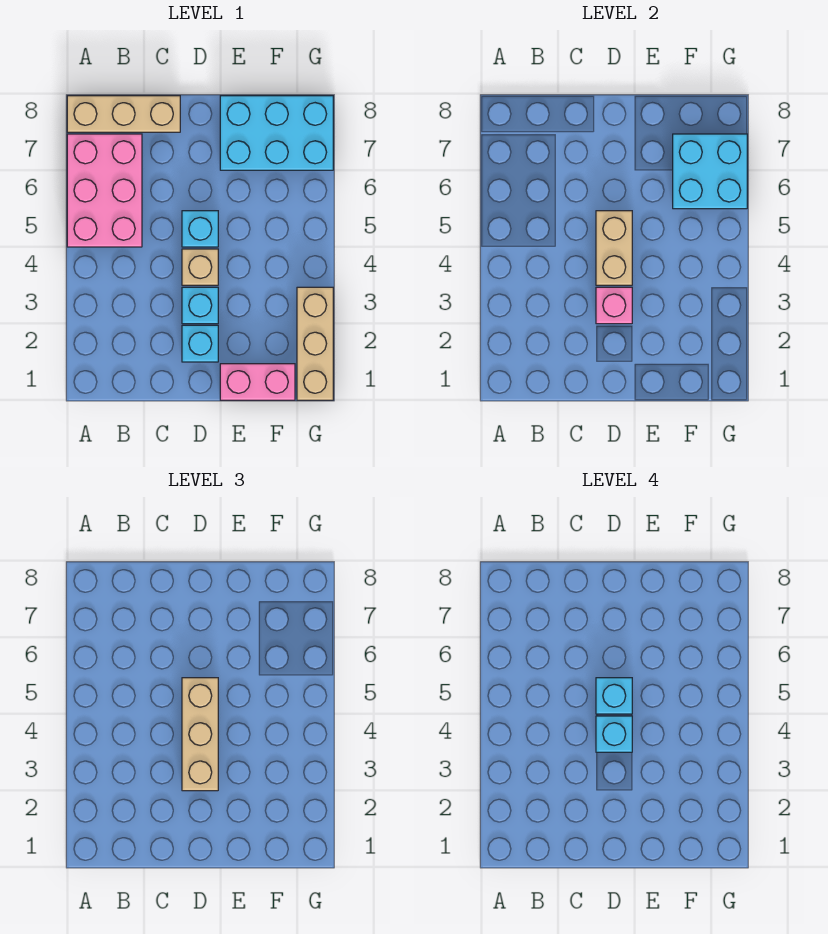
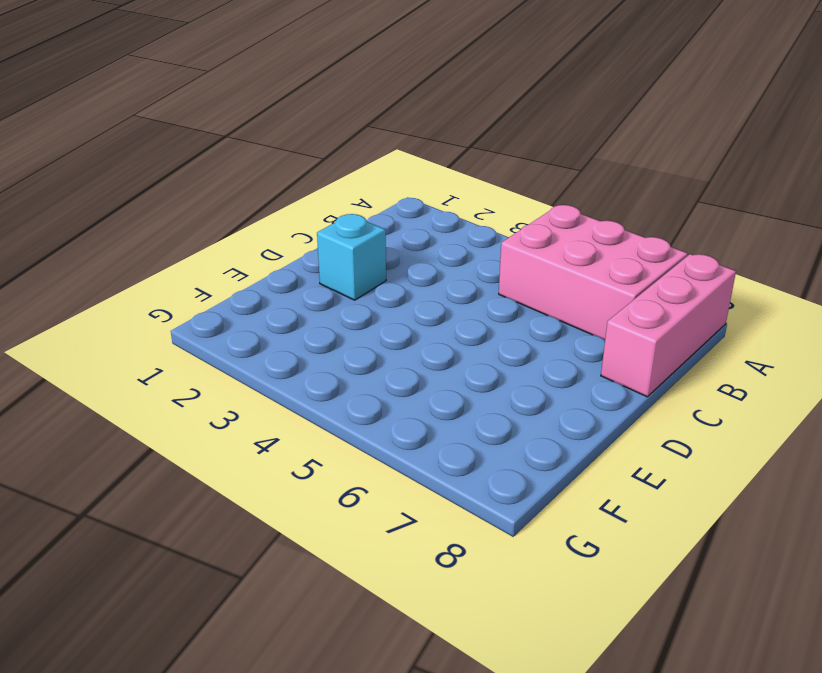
pink 1x3 brick [601,254,736,397] -> tan 1x3 brick [67,96,180,132]
none -> cyan 1x1 brick [182,287,218,324]
none -> tan 1x1 brick [182,249,218,285]
none -> cyan 1x1 brick [182,211,218,247]

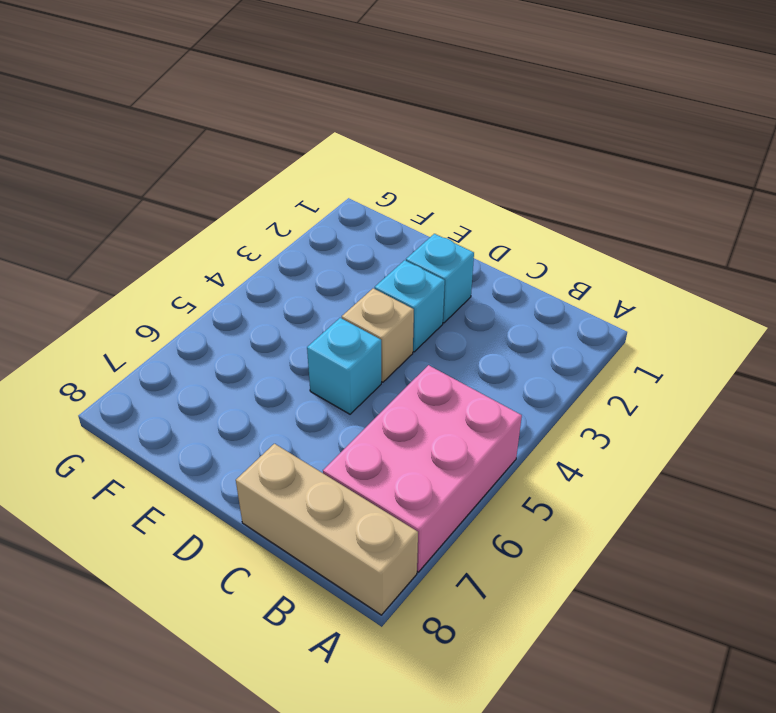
none -> pink 1x2 brick [220,364,295,400]
none -> cyan 2x3 brick [220,96,333,170]
none -> tan 1x3 brick [297,287,333,400]

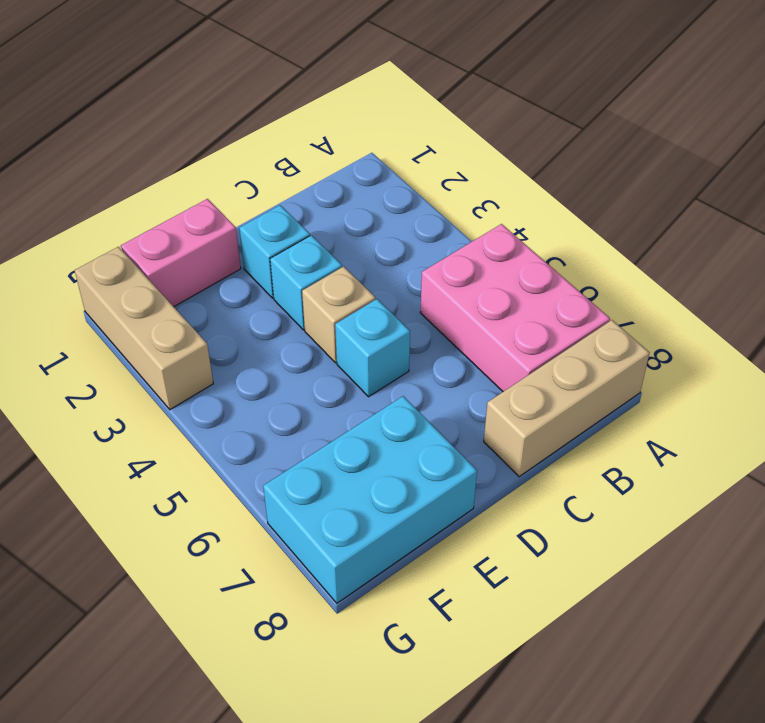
none -> pink 1x1 brick [596,287,632,324]
none -> tan 1x2 brick [596,211,632,285]
none -> cyan 2x2 brick [673,134,747,209]

